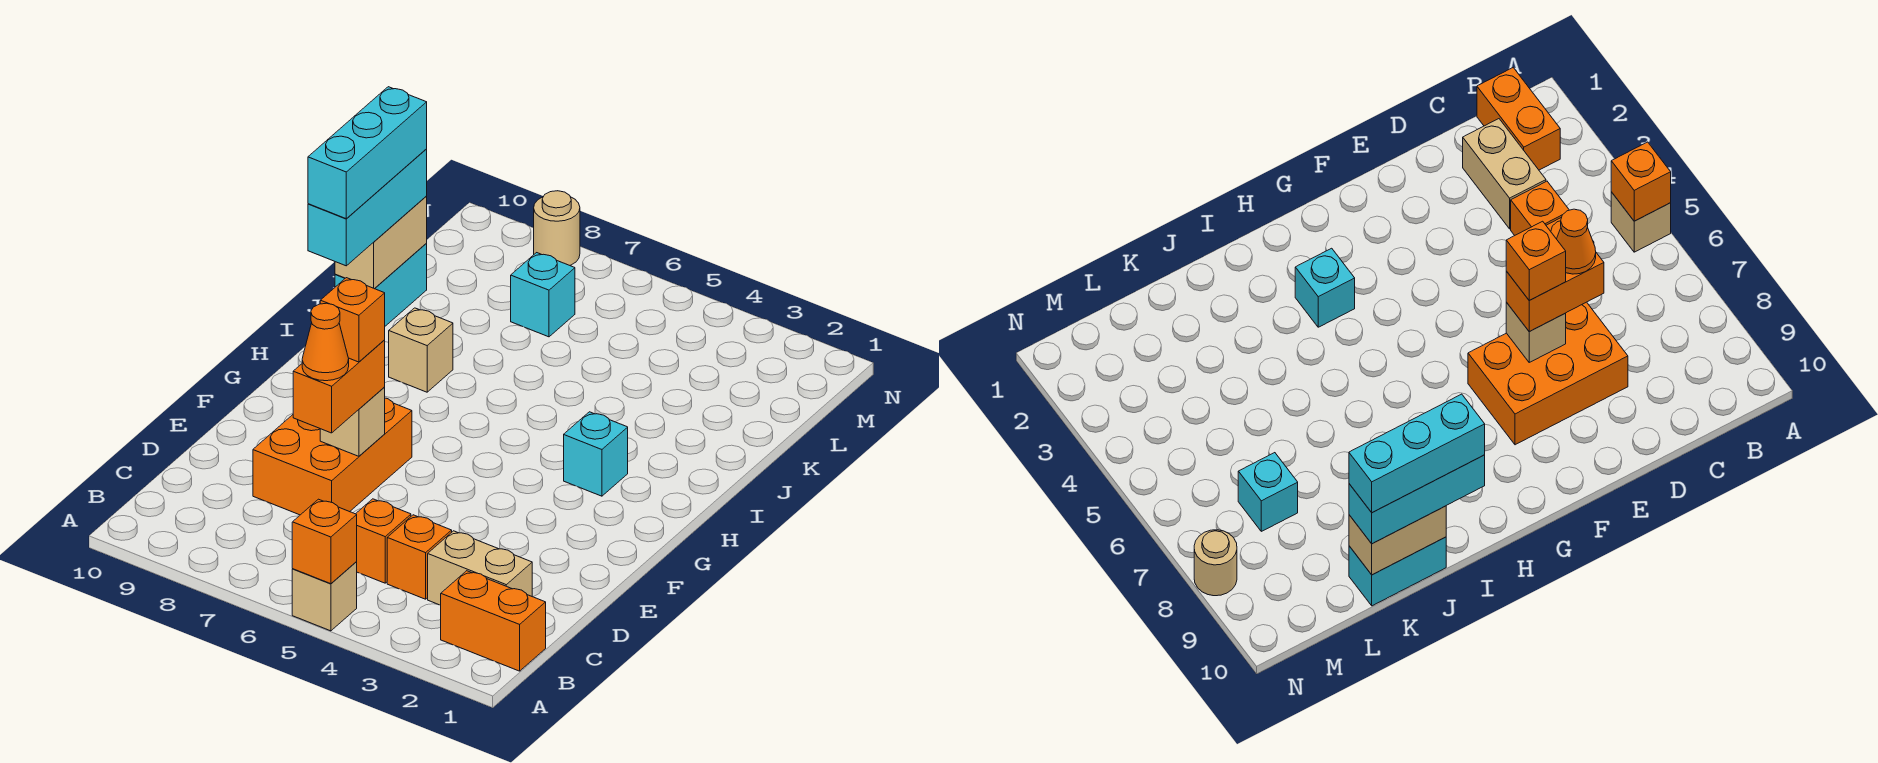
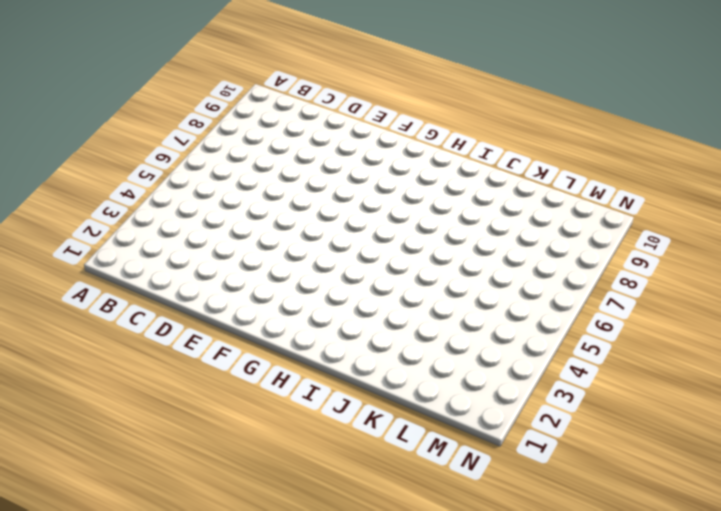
none -> tan 1x1 brick [292,562,357,631]
none -> orange 1x2 brick [441,571,546,671]
none -> tan 1x2 brick [428,531,532,605]

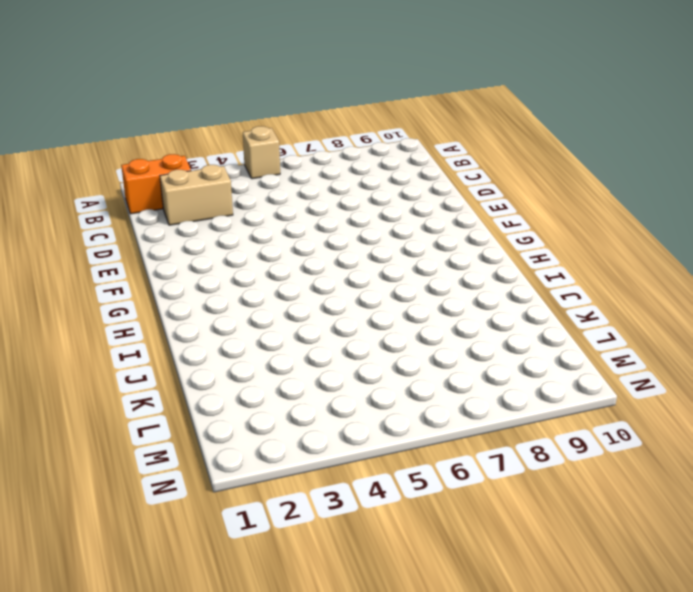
none -> orange 1x1 brick [387,515,452,599]
none -> orange 1x1 brick [356,499,411,583]
none -> orange 2x3 brick [253,398,412,515]

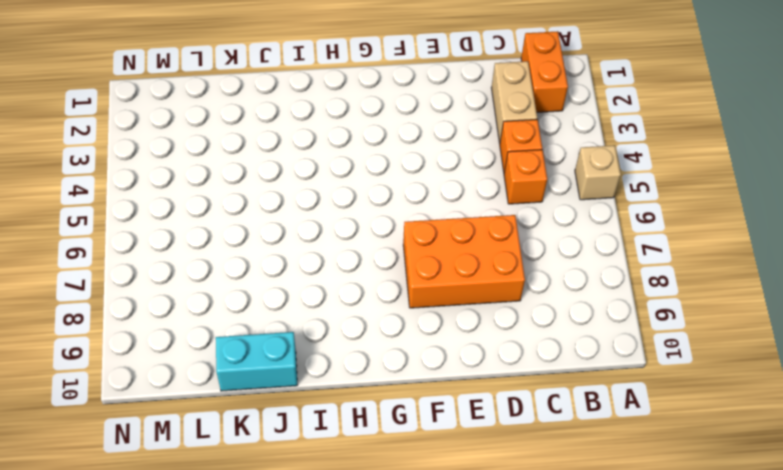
none -> cyan 1x1 brick [564,412,628,496]
none -> tan 1x1 brick [389,308,453,392]
none -> cyan 1x1 brick [511,253,575,337]

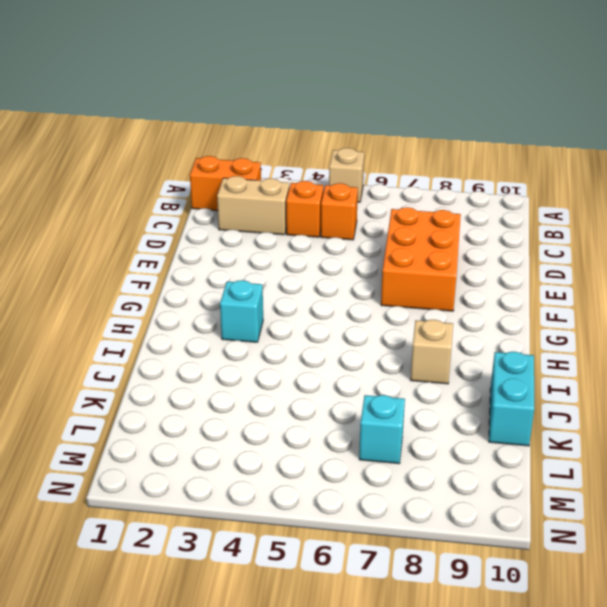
none -> tan 1x1 round brick [534,191,580,265]
none -> orange 1x1 brick [292,499,357,584]
none -> tan 1x1 brick [320,387,385,456]

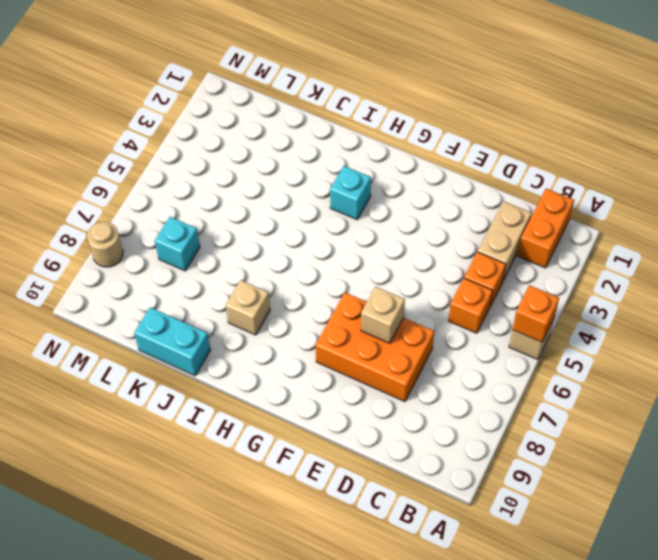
none -> tan 1x2 brick [335,196,427,289]
none -> orange 1x2 brick [293,340,385,433]
none -> cyan 1x3 brick [308,149,427,266]

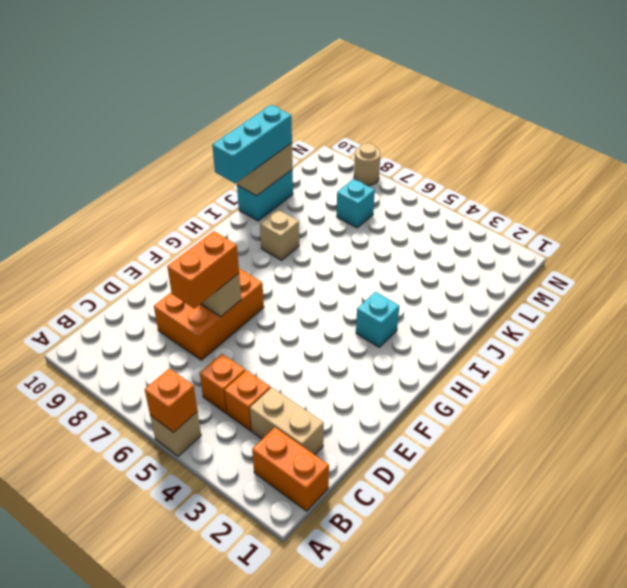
none -> orange 1x1 cone [302,303,349,381]
none -> orange 1x1 brick [320,278,385,362]
none -> cyan 1x3 brick [308,87,427,218]

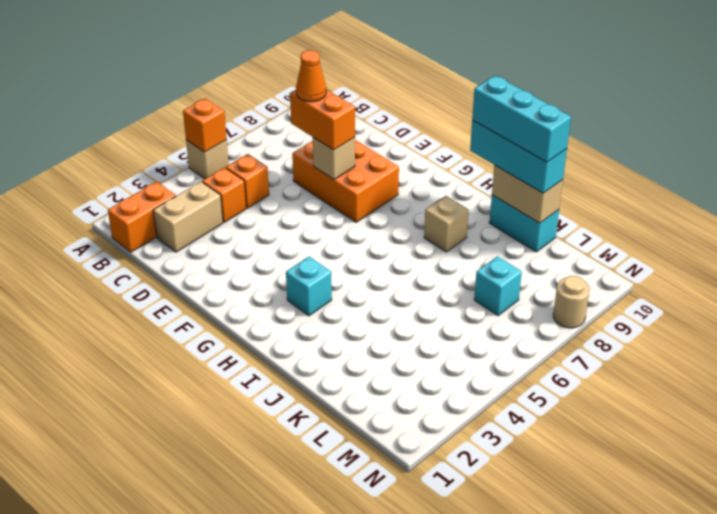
none -> orange 1x1 brick [320,278,385,362]

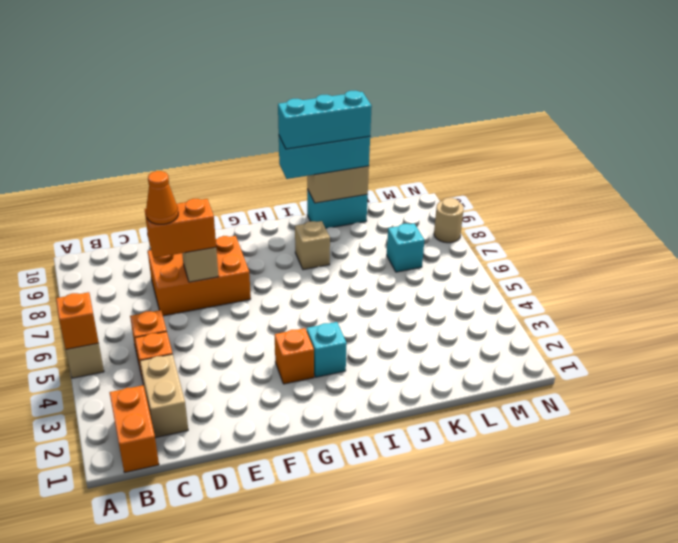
orange 1x1 brick [274,328,314,384] -> orange 1x1 brick moved to [320,278,385,362]

